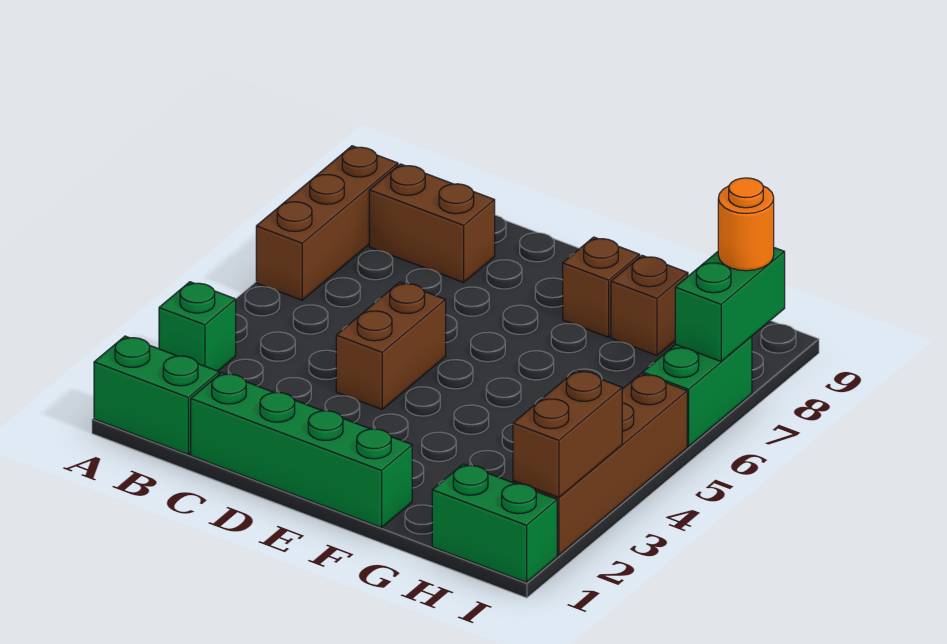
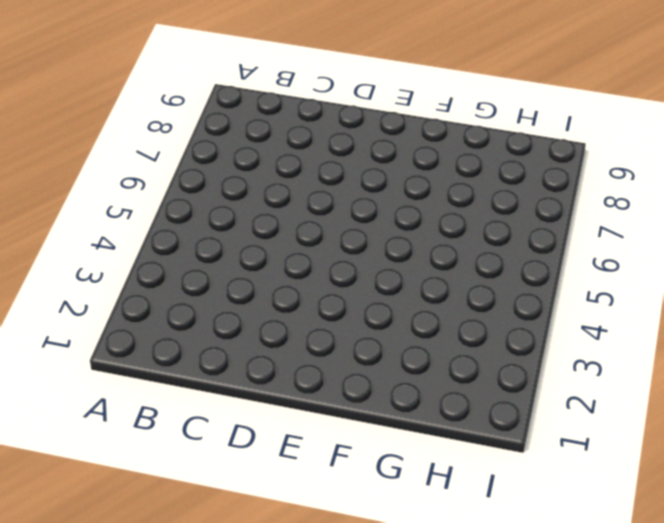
none -> green 1x2 brick [94,336,219,454]
none -> green 1x1 brick [159,282,236,371]
none -> brown 1x3 brick [256,146,398,300]

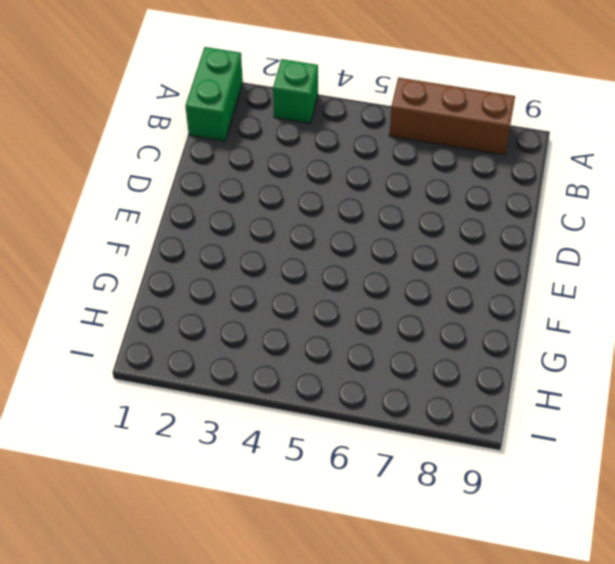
none -> brown 1x2 brick [369,164,495,282]
none -> green 1x4 brick [191,373,412,528]
none -> brown 1x2 brick [336,282,446,409]

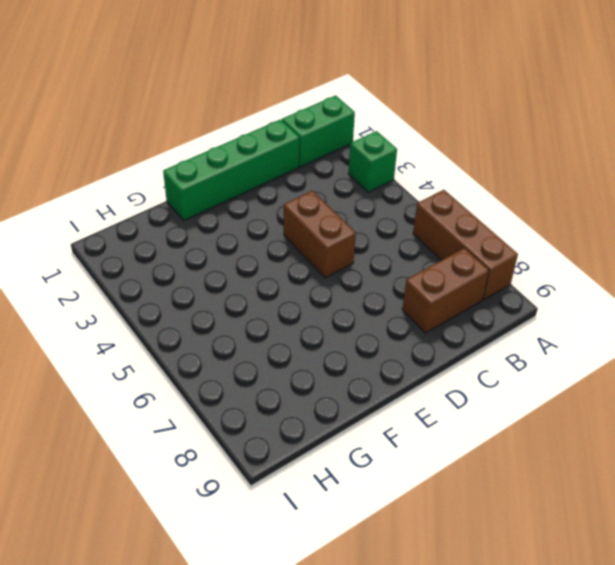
none -> brown 1x1 brick [563,237,640,337]
none -> brown 1x1 brick [611,255,688,355]
none -> green 1x2 brick [432,464,557,582]

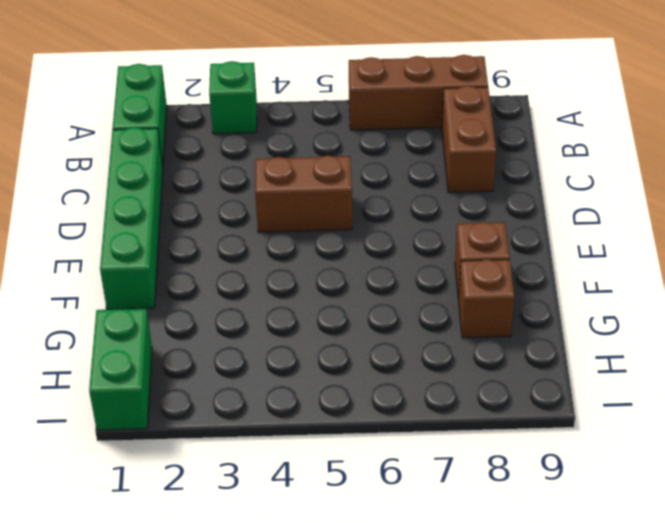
none -> brown 1x4 brick [513,373,687,555]
none -> green 1x2 brick [643,336,752,446]
none -> brown 1x2 brick [513,370,622,497]

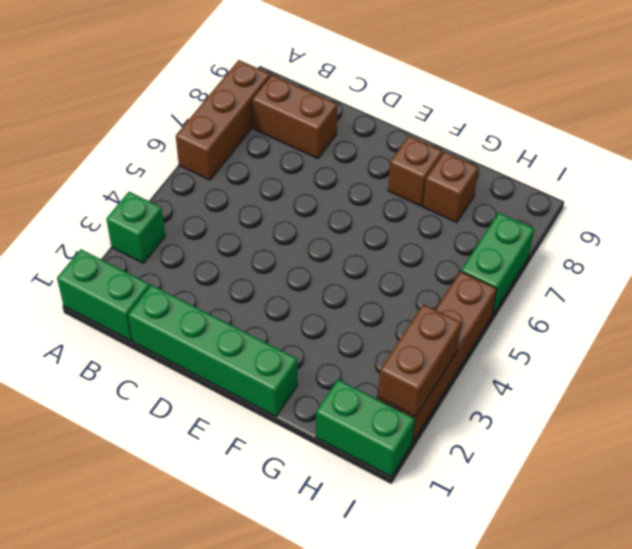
none -> brown 1x2 brick [336,282,446,409]
none -> green 1x2 brick [675,248,785,361]
none -> orange 1x1 round brick [718,178,774,271]

